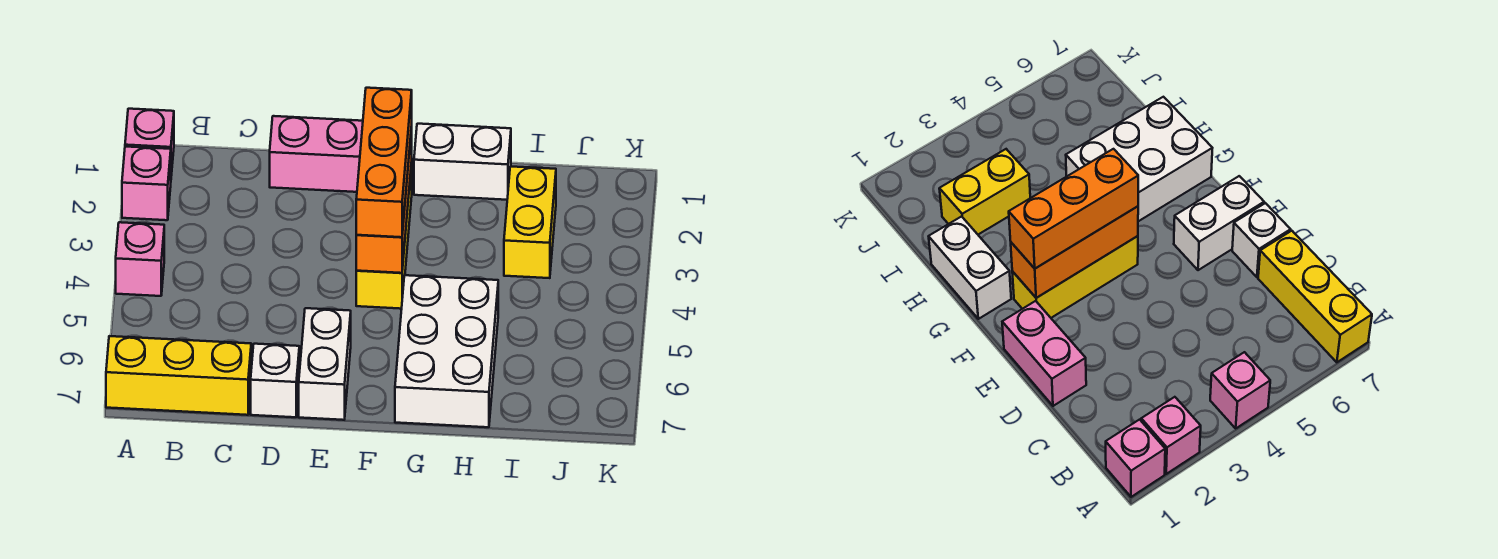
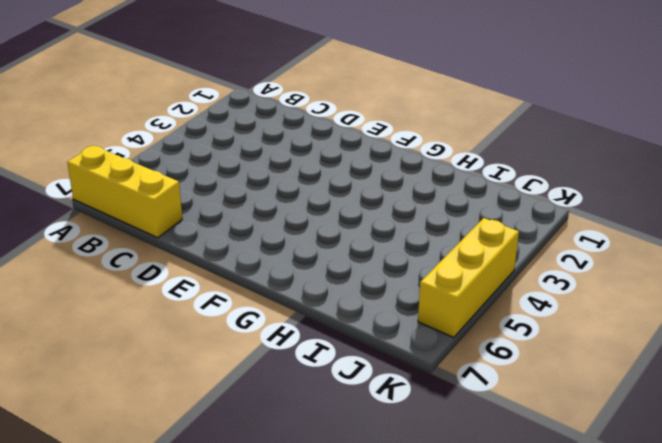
yellow 1x3 brick [418,218,519,337] -> yellow 1x3 brick moved to [356,163,412,309]
none -> pink 1x1 brick [125,109,174,176]
none -> pink 1x1 brick [122,147,171,220]
none -> pink 1x1 brick [116,222,164,296]

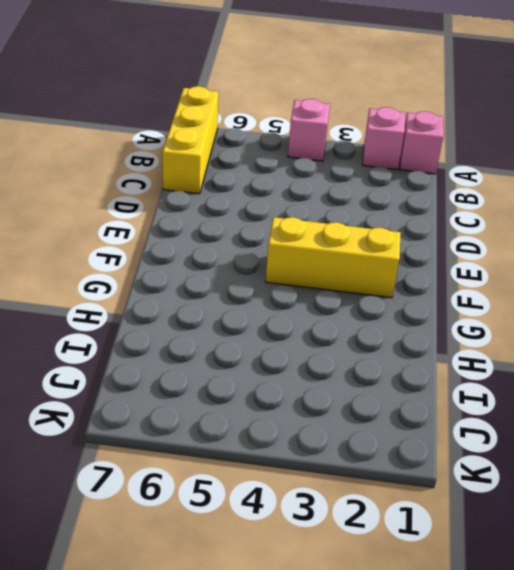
none -> pink 1x2 brick [270,116,363,192]
none -> white 1x1 brick [251,344,299,417]
none -> white 1x2 brick [299,308,351,420]

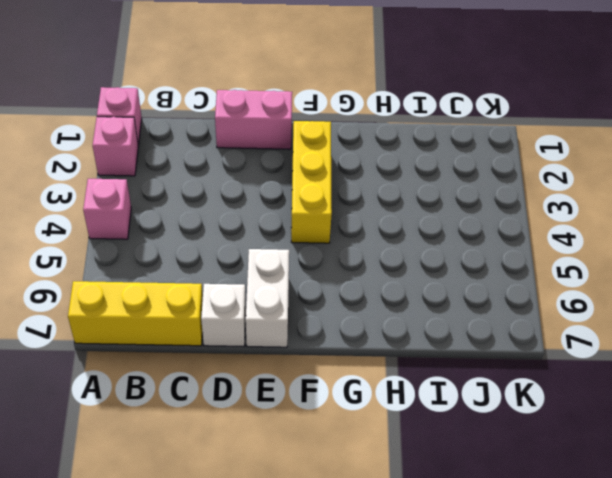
none -> white 1x2 brick [414,124,511,200]
none -> white 2x3 brick [395,275,498,427]
none -> yellow 1x2 brick [504,167,556,278]

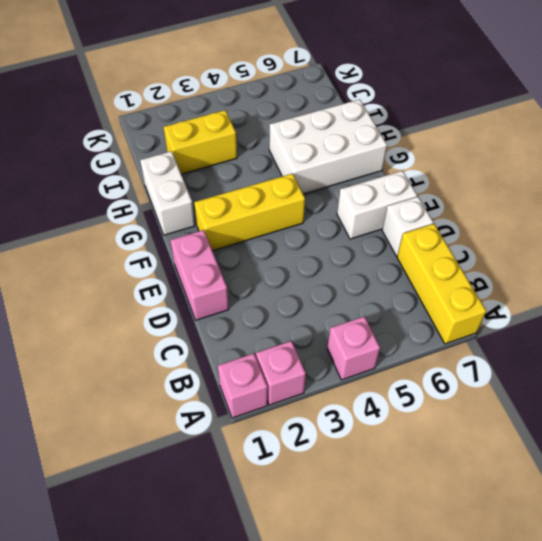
none -> orange 1x3 brick [356,127,412,273]
none -> orange 1x3 brick [356,88,412,237]

